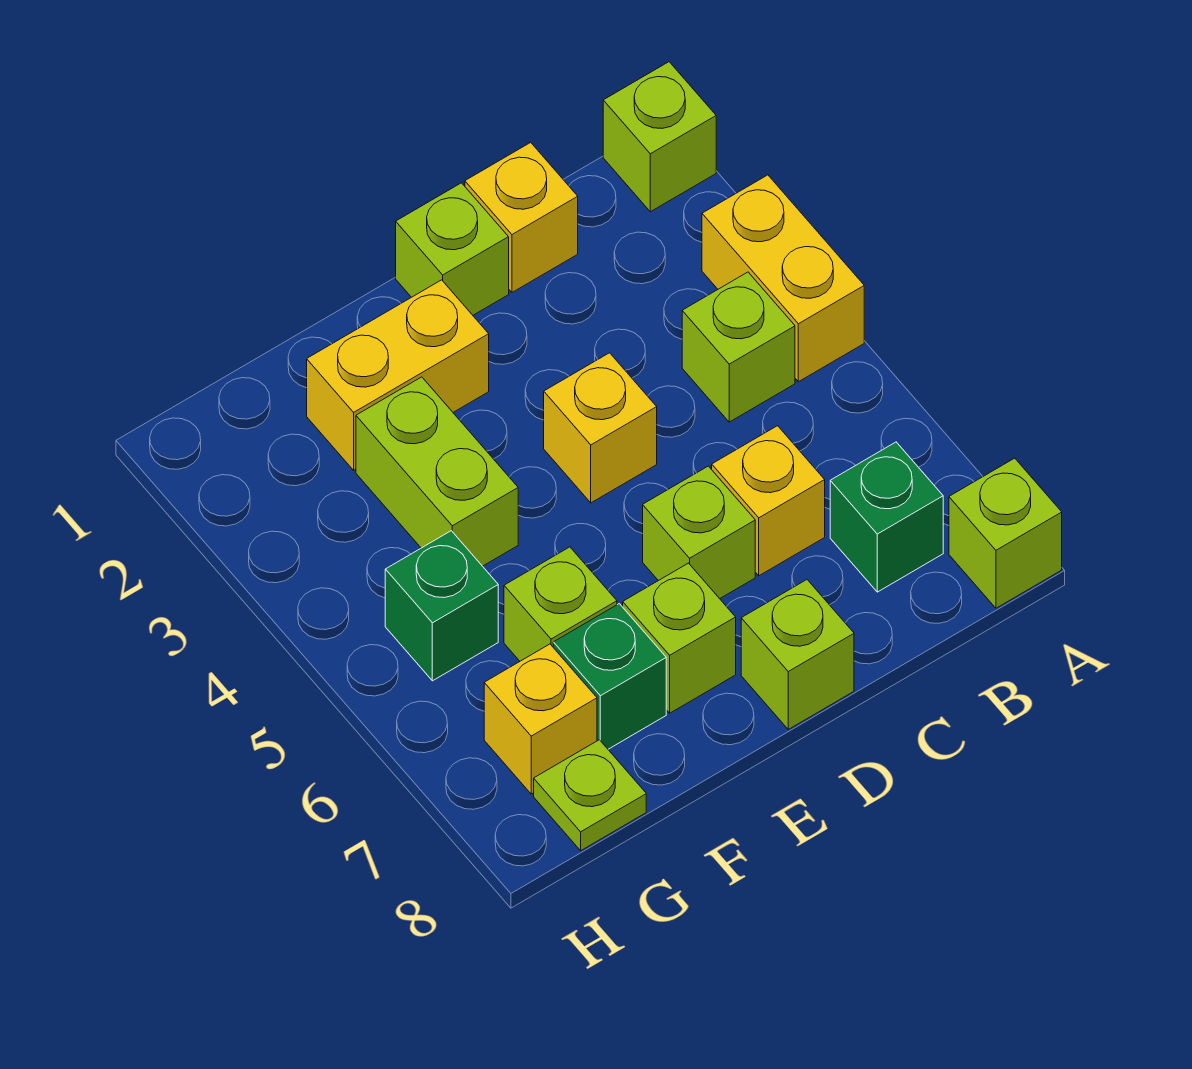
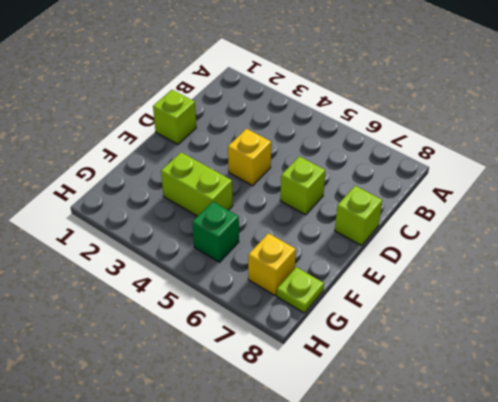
none -> lime 1x1 brick [603,62,716,212]
none -> yellow 1x2 brick [702,175,864,382]
none -> lime 1x1 brick [949,458,1062,608]

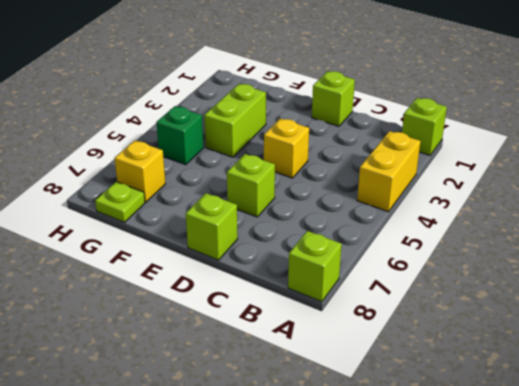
none -> lime 1x1 brick [682,272,795,422]
none -> green 1x1 brick [830,442,943,592]
none -> yellow 1x1 brick [465,142,578,292]

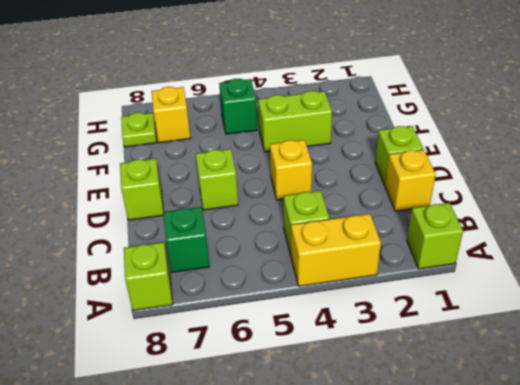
none -> yellow 1x1 brick [712,426,825,576]
none -> yellow 1x2 brick [307,280,489,470]
none -> lime 1x1 brick [623,563,736,713]

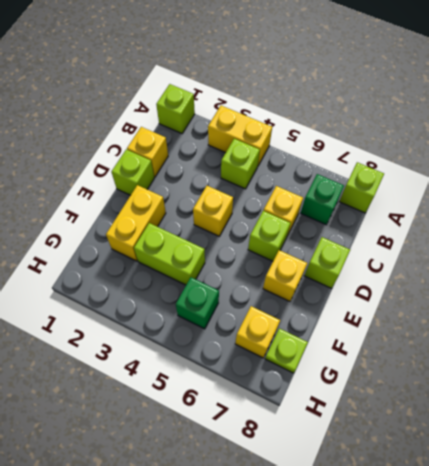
yellow 1x1 brick [263,250,307,301] -> lime 1x1 brick [623,563,736,713]
none -> lime 1x1 brick [504,547,617,661]
none -> green 1x1 brick [553,604,666,749]

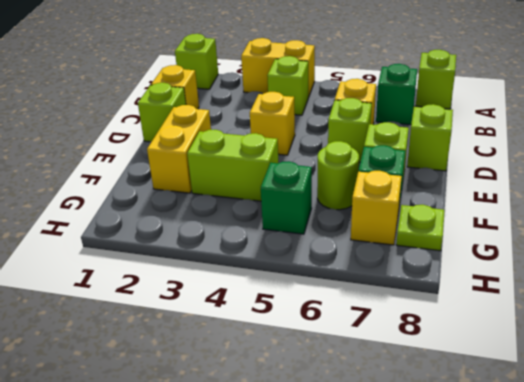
lime 1x1 round brick [317,141,359,210] -> lime 1x1 brick [504,547,617,661]

